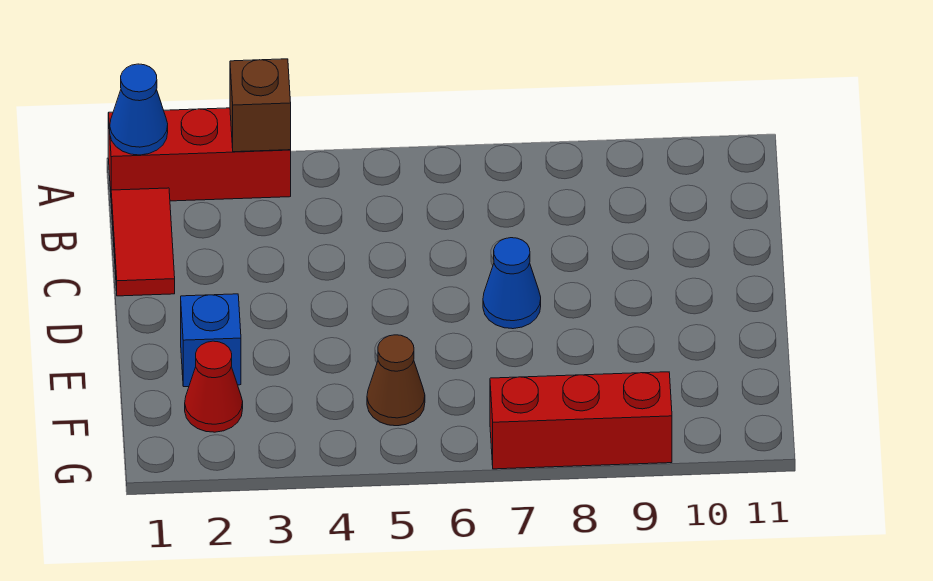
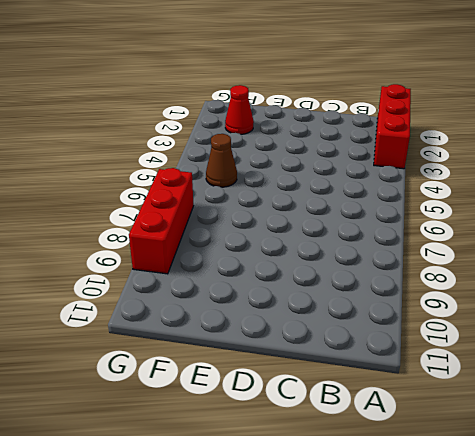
none -> red 1x2 tile [111,188,175,296]
none -> blue 1x1 cone [483,238,541,329]

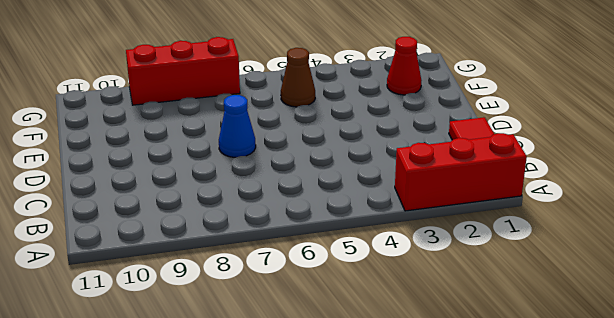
none -> blue 1x1 brick [181,294,241,387]
none -> blue 1x1 cone [110,64,168,155]

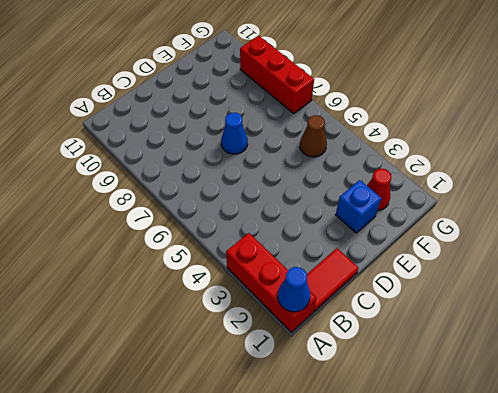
none -> brown 1x1 brick [230,59,291,152]

